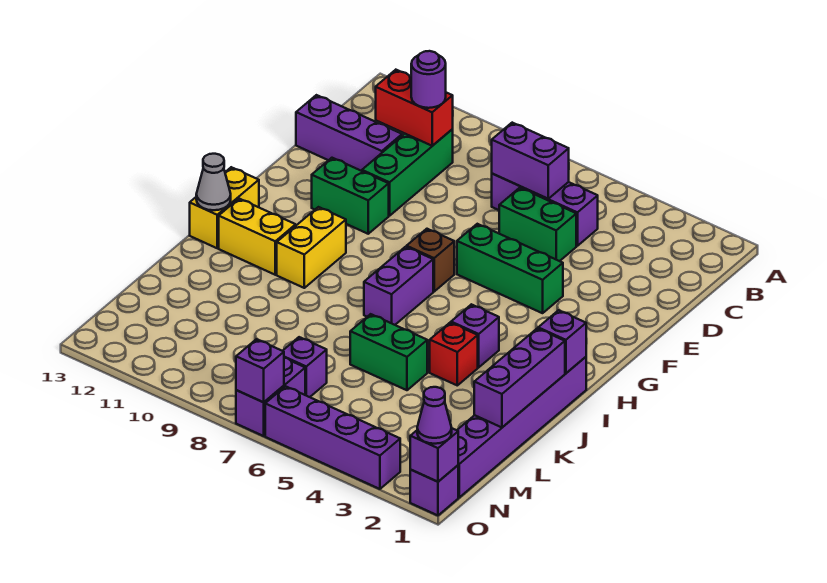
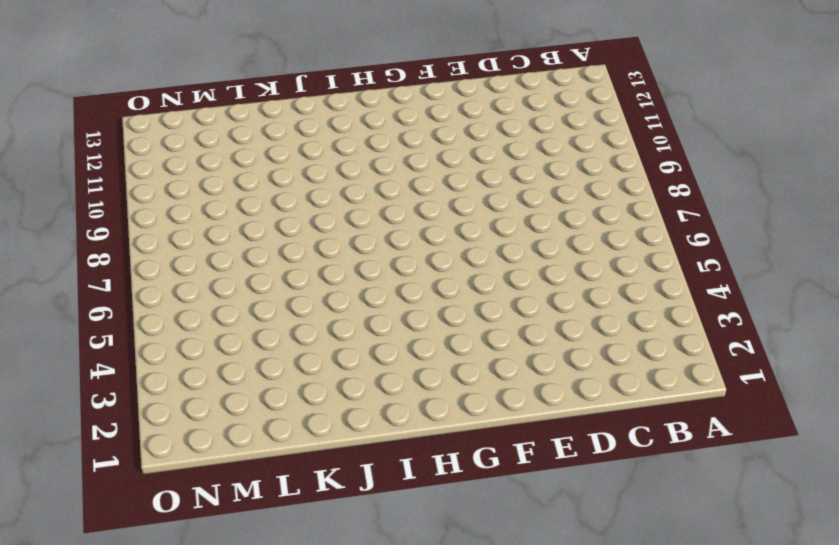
none -> purple 1x3 brick [492,174,598,246]
none -> green 1x3 brick [362,129,453,216]
none -> green 1x2 brick [499,188,576,261]

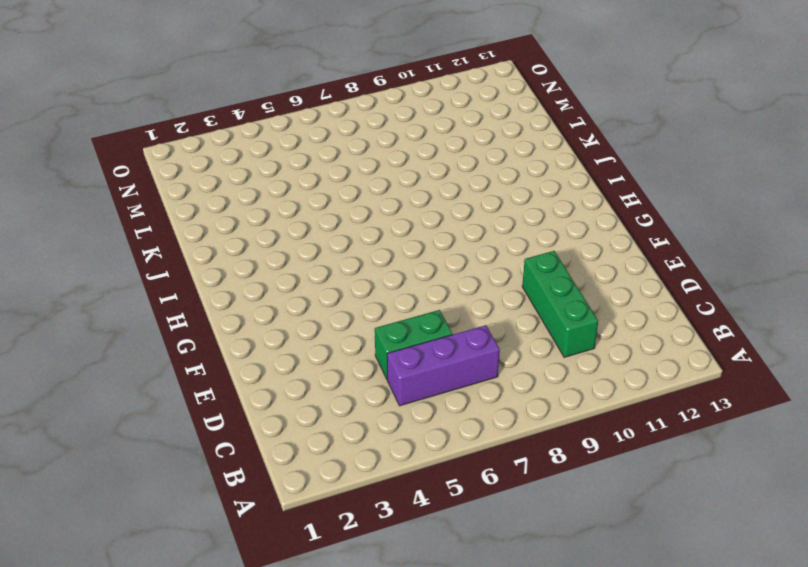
none -> purple 1x3 brick [296,95,402,171]
none -> green 1x3 brick [457,224,563,313]
none -> green 1x2 brick [312,158,389,234]

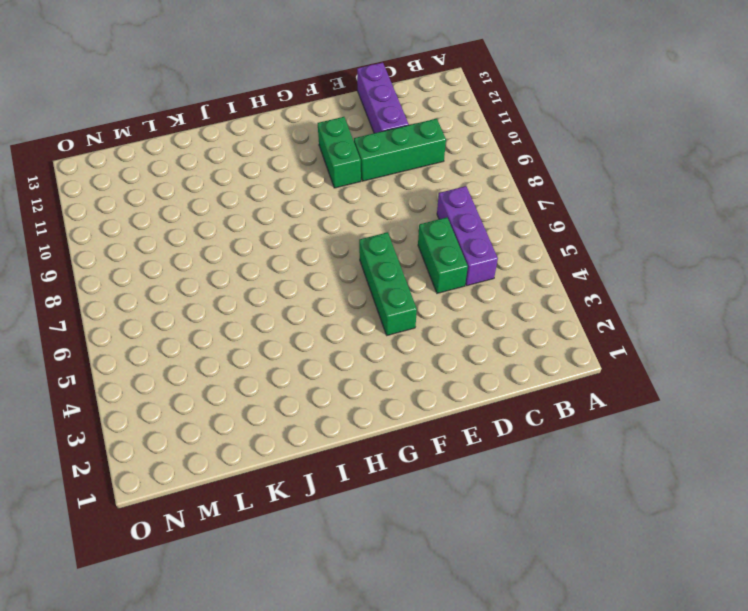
none -> brown 1x1 brick [407,229,454,292]
none -> purple 1x2 brick [364,247,433,325]
none -> yellow 1x2 brick [277,207,346,288]

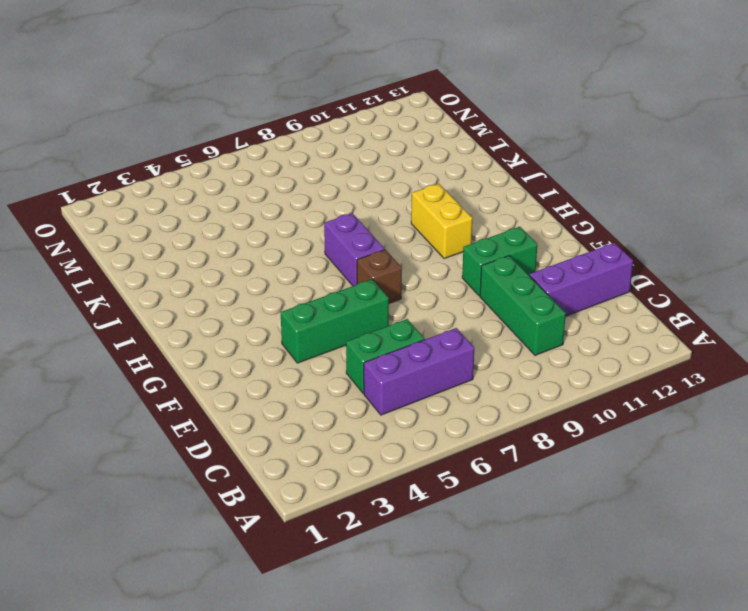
none -> yellow 1x2 brick [190,167,259,248]
none -> purple 1x6 brick [457,357,586,497]
none -> purple 1x1 brick [451,304,499,367]

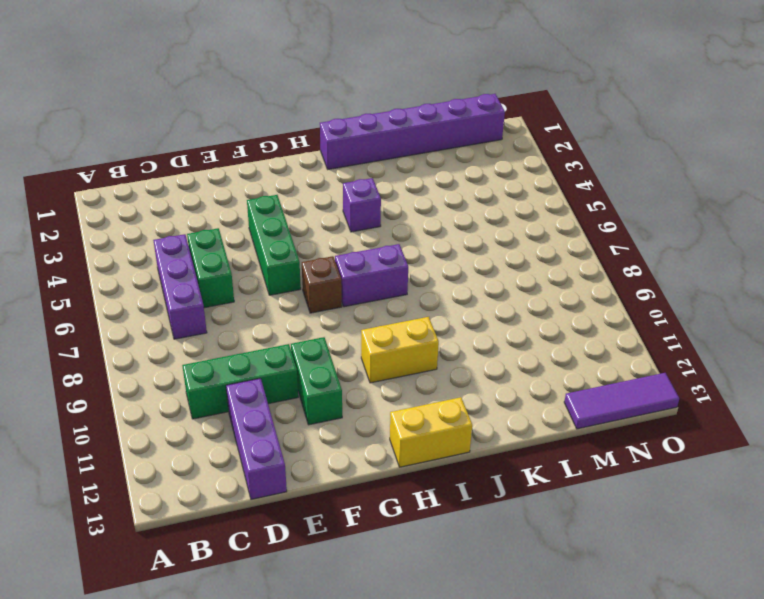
purple 1x3 tile [564,373,679,429] -> none
none -> yellow 1x2 brick [219,199,296,275]
none -> red 1x1 brick [430,323,478,385]
none -> green 1x2 brick [350,314,427,390]

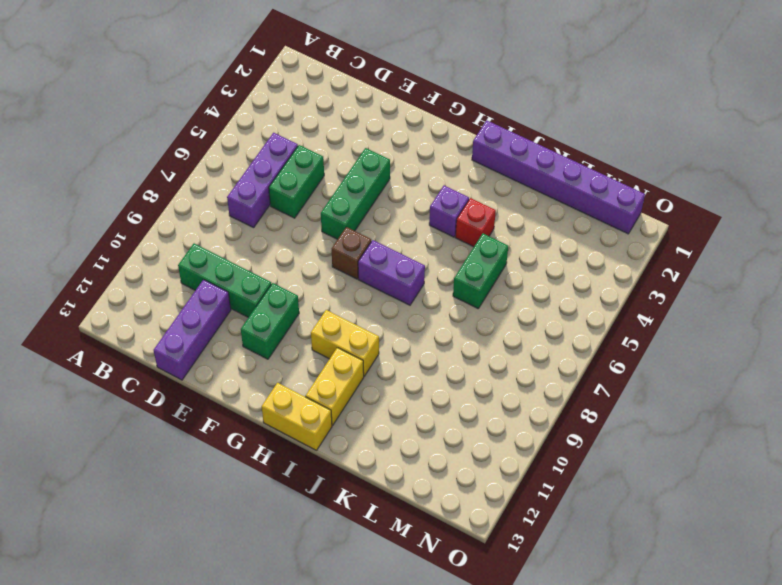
none -> purple 1x1 brick [283,337,327,397]
none -> purple 1x2 brick [236,358,305,436]
none -> purple 1x1 brick [410,465,458,515]

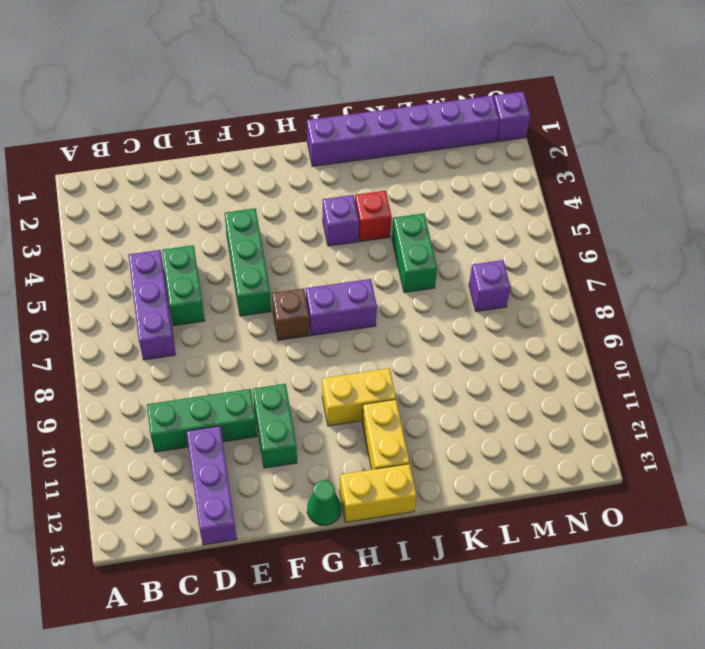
green 1x1 cone [307,480,341,525] -> none
none -> purple 1x2 brick [236,358,305,436]
none -> purple 1x4 brick [265,386,400,489]
none -> purple 1x2 brick [492,123,569,199]

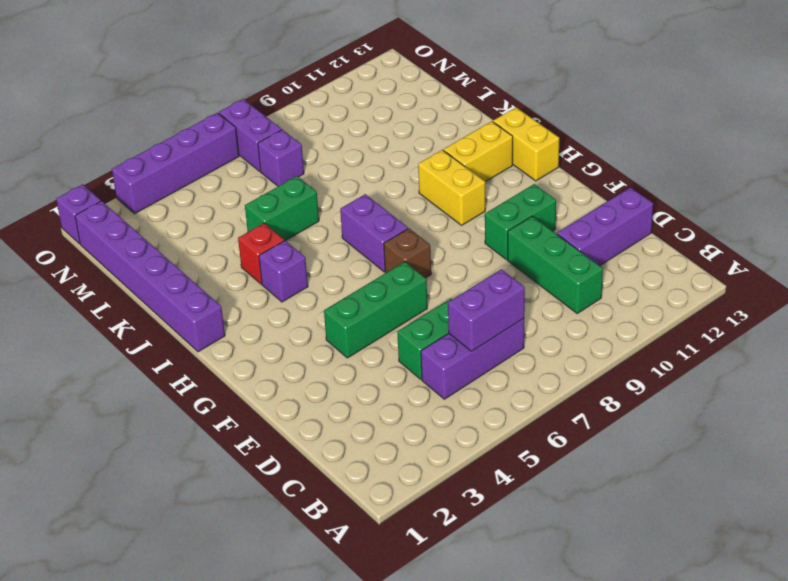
none -> red 1x2 brick [376,70,453,146]
none -> purple 1x1 brick [538,310,586,373]
none -> grey 1x1 cone [196,154,231,210]

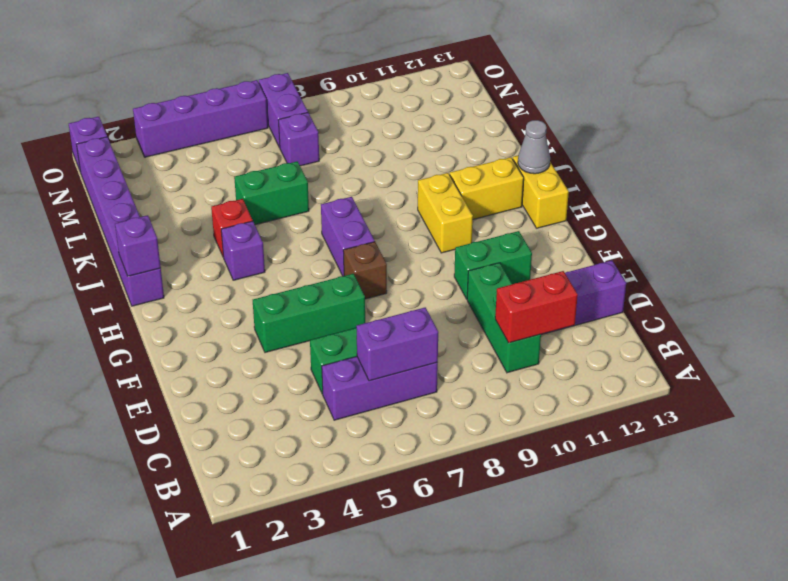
none -> purple 1x3 brick [474,328,565,427]
none -> purple 1x1 brick [410,428,458,482]
none -> purple 1x1 brick [236,339,284,402]

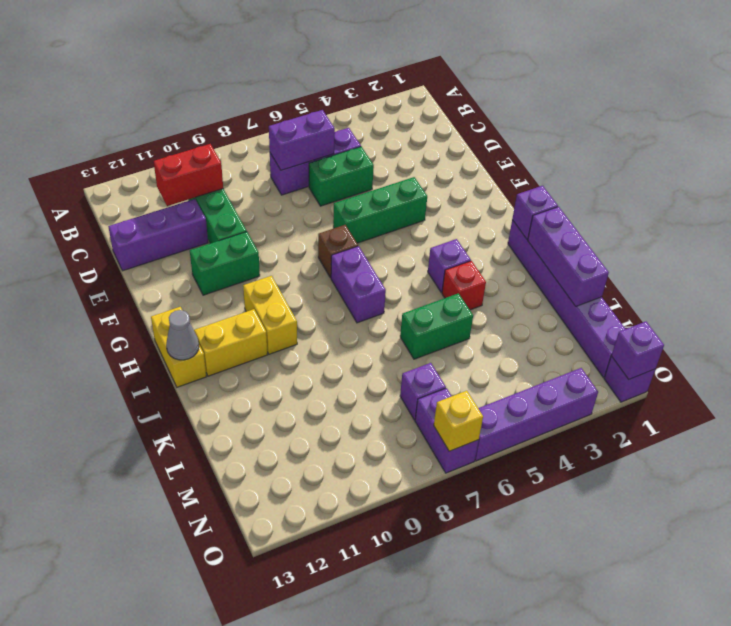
yellow 1x1 brick [434,391,483,451] -> purple 1x1 brick [236,339,284,402]
none -> purple 1x1 round brick [411,51,446,108]
none -> purple 1x1 cone [417,387,452,444]

